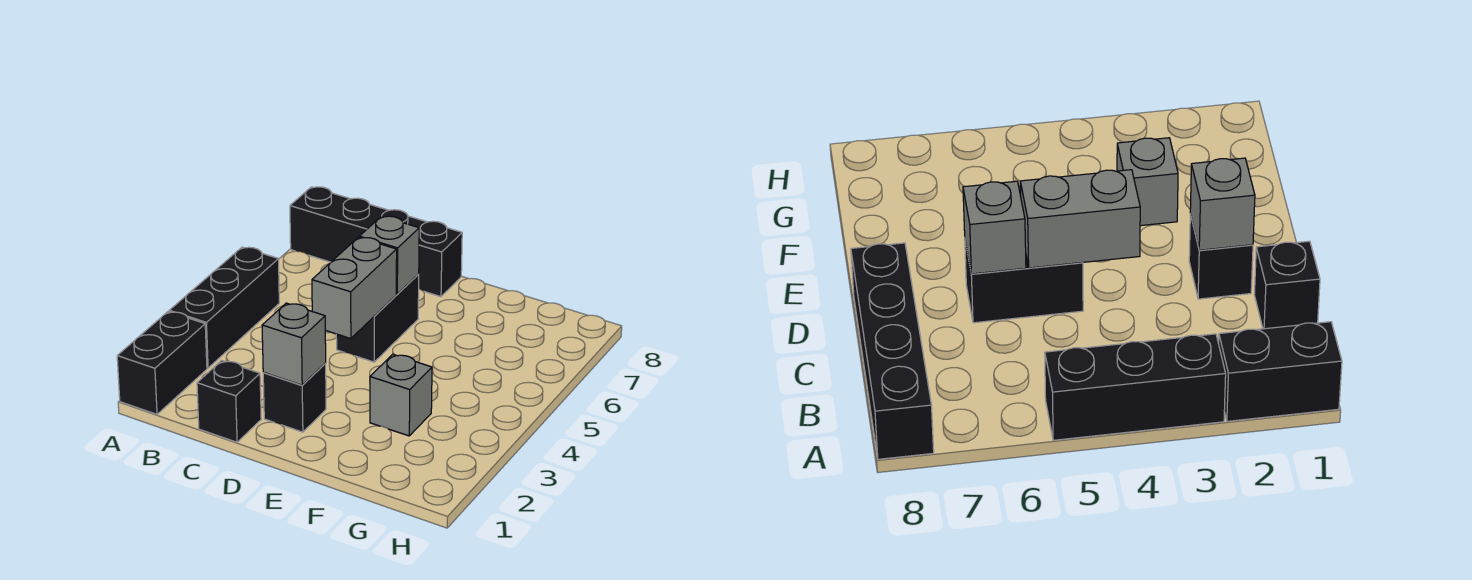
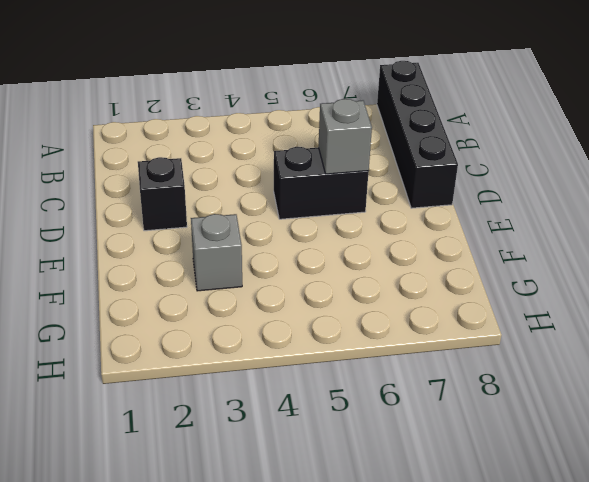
none -> black 1x2 brick [117,311,207,414]
none -> black 1x3 brick [169,247,279,368]

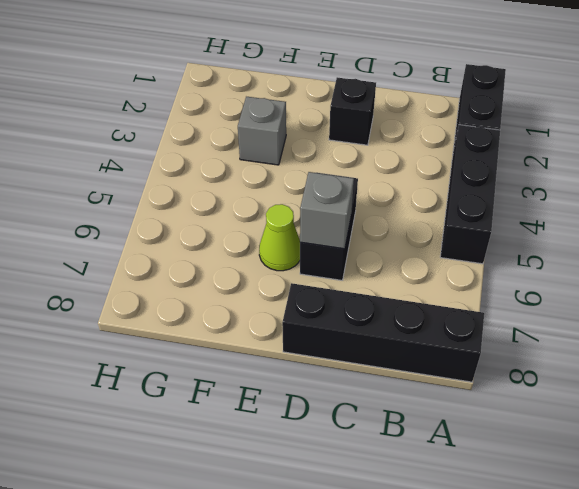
lime 1x1 cone [259,204,300,271] -> none
none -> black 1x1 brick [197,360,261,442]
none -> grey 1x1 brick [262,303,326,385]

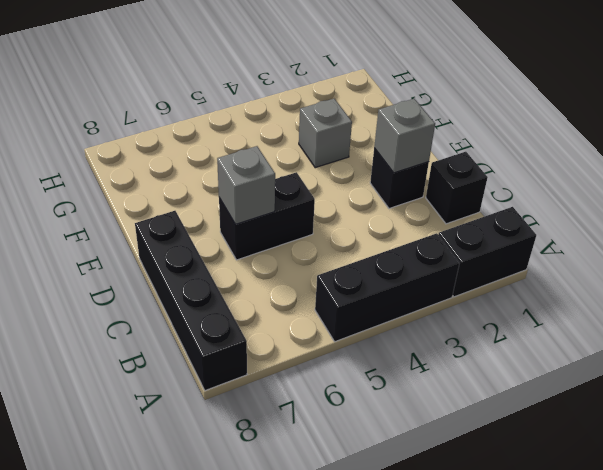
none -> grey 1x2 brick [312,237,397,339]

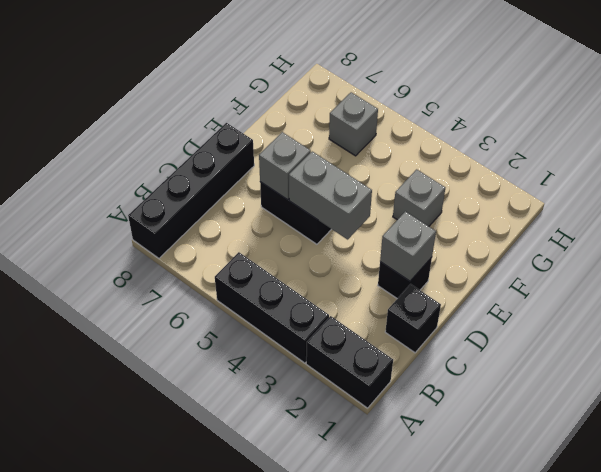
grey 1x1 brick [329,92,378,156] -> none

